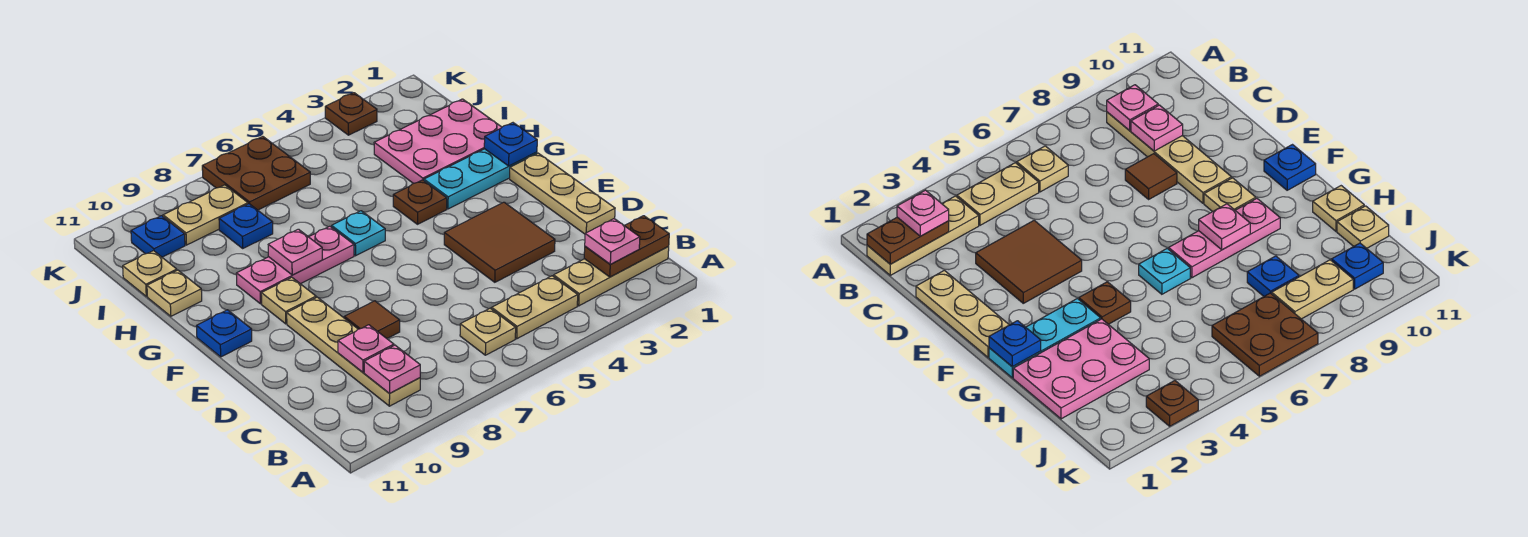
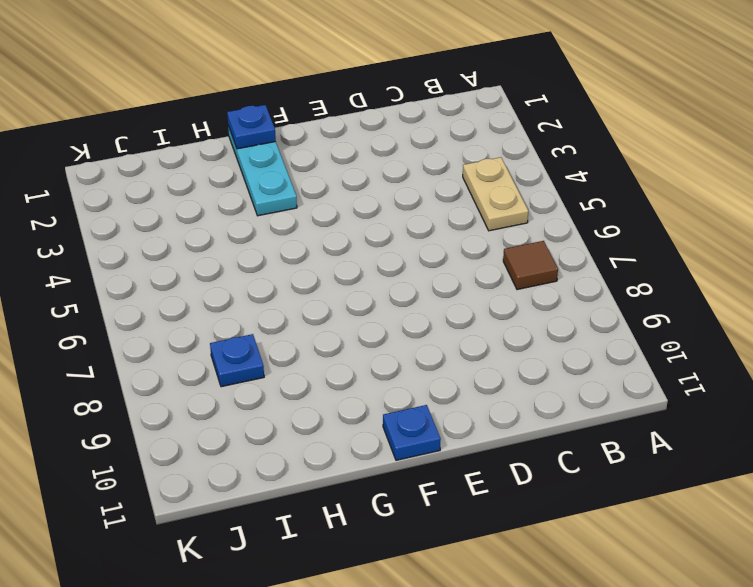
brown 1x1 tile [503,241,558,290] -> brown 1x1 tile moved to [344,301,400,338]
none -> tan 1x3 plate [554,247,669,306]
none -> tan 1x1 plate [460,308,516,355]
none -> tan 1x4 plate [287,297,420,406]

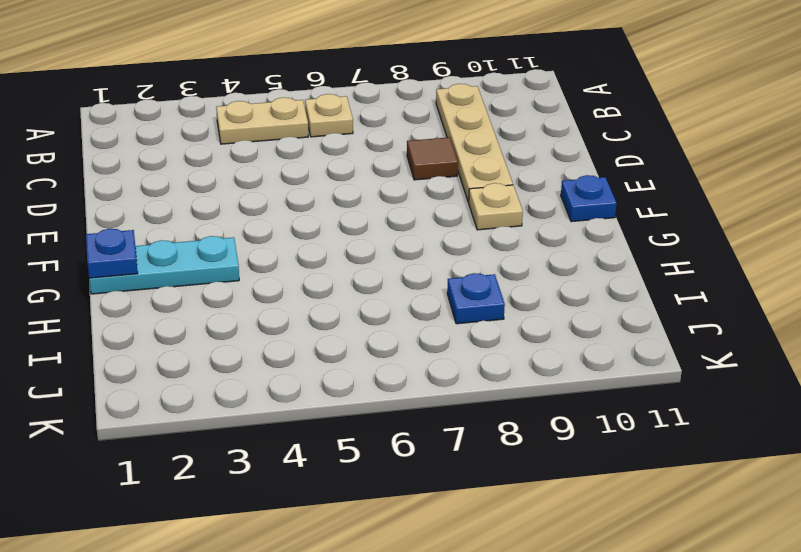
none -> tan 1x3 plate [554,247,669,306]
none -> tan 1x3 plate [510,153,615,234]
none -> brown 2x2 tile [444,202,555,282]

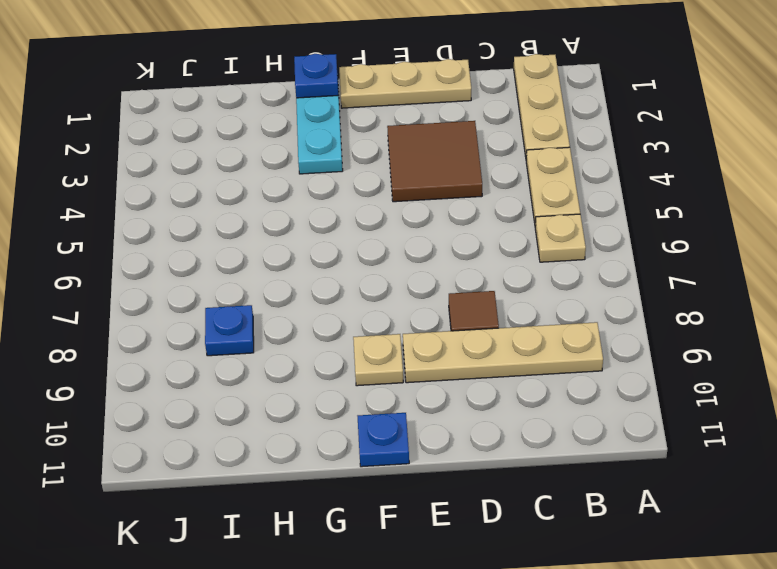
none -> brown 1x1 plate [393,180,447,224]
none -> cyan 1x1 plate [332,211,385,256]
none -> pink 1x3 plate [236,226,354,304]

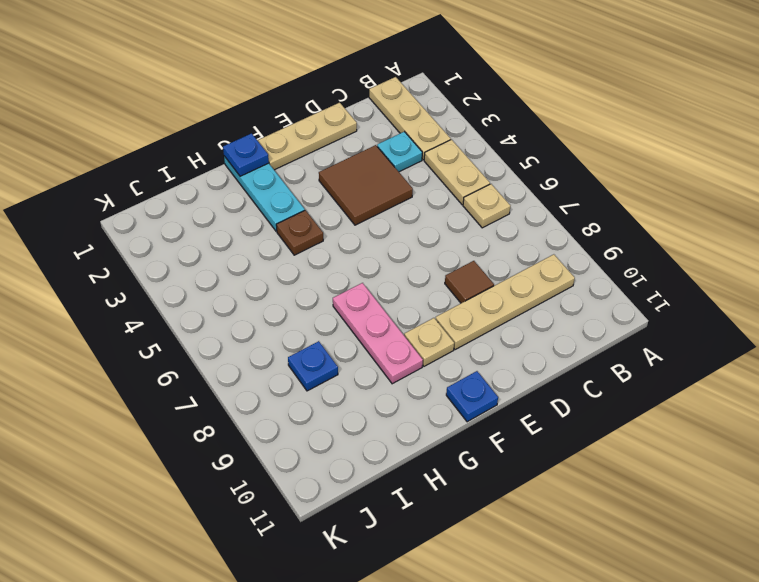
cyan 1x1 plate [377,132,422,172] -> cyan 1x1 plate moved to [332,211,385,256]
none -> pink 2x3 plate [374,99,502,184]
none -> tan 1x1 plate [147,270,202,316]
none -> tan 1x1 plate [123,251,177,296]

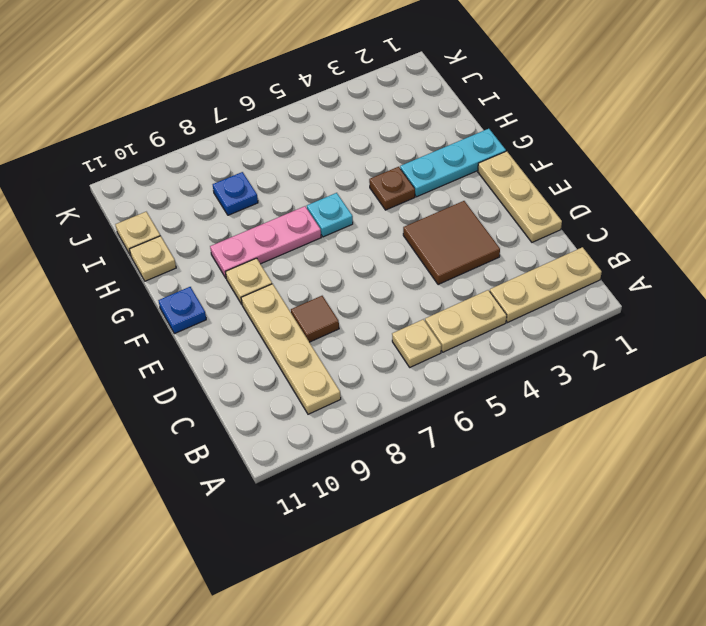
none -> pink 2x3 plate [374,99,502,184]
none -> brown 2x2 plate [202,137,310,210]
none -> tan 1x2 plate [163,185,248,245]

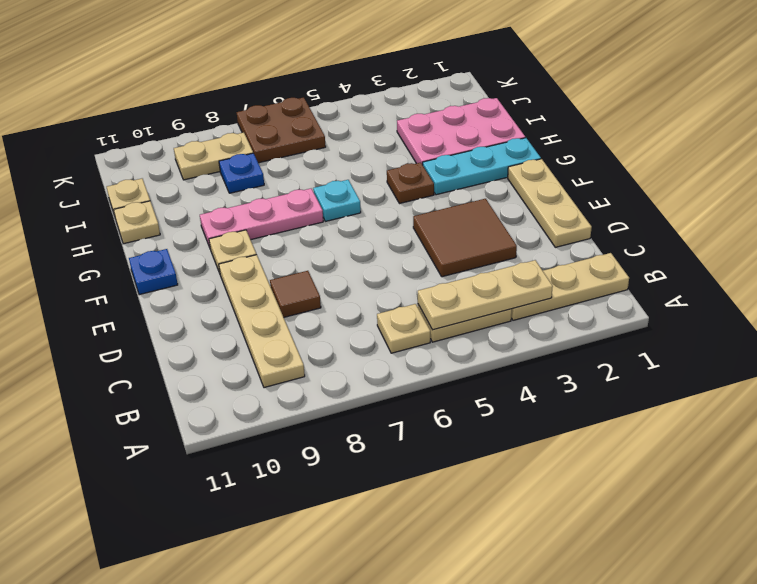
tan 1x3 plate [418,260,553,330] -> none
none -> blue 1x1 plate [131,216,185,257]
none -> brown 1x1 plate [325,93,377,135]
none -> brown 1x2 plate [584,216,669,277]

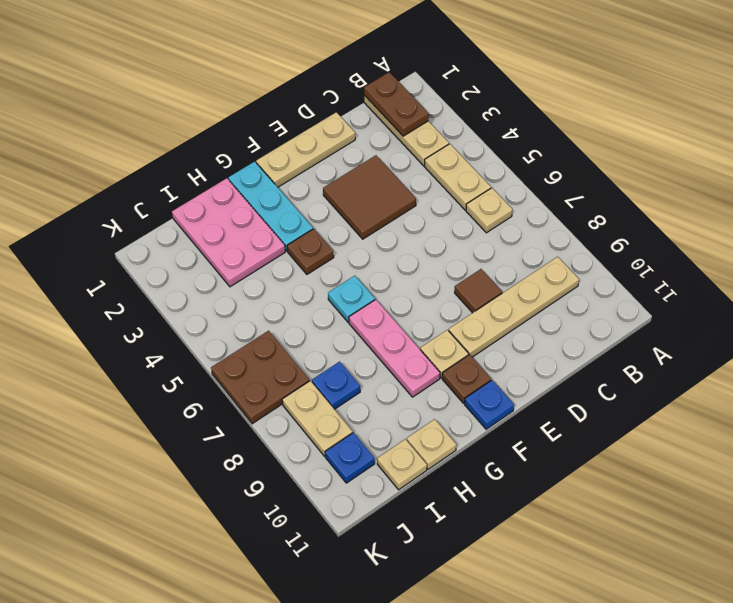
brown 1x1 plate [442,355,491,403] -> brown 1x1 plate moved to [325,93,377,135]
none -> pink 1x1 plate [364,345,420,394]
none -> pink 1x1 plate [338,325,394,372]
none -> blue 1x1 plate [484,123,537,166]

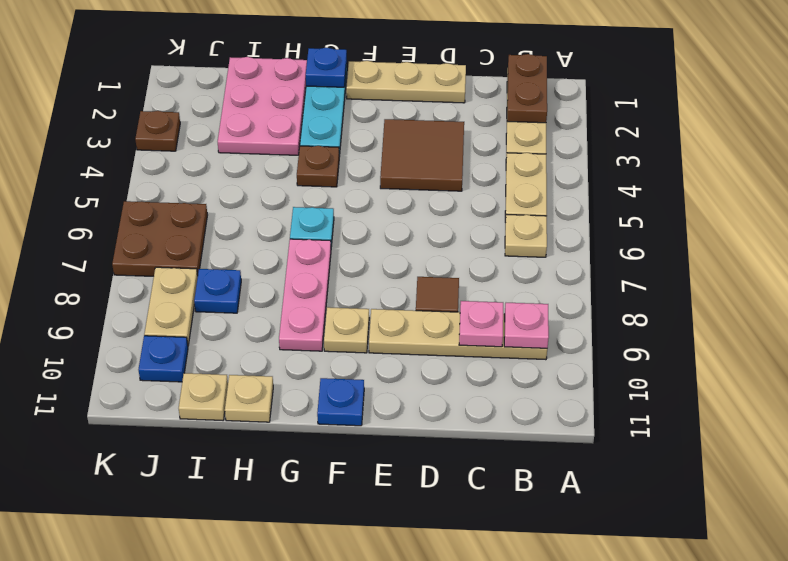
none -> pink 1x1 plate [268,229,323,275]
none -> pink 1x1 plate [585,219,640,264]

